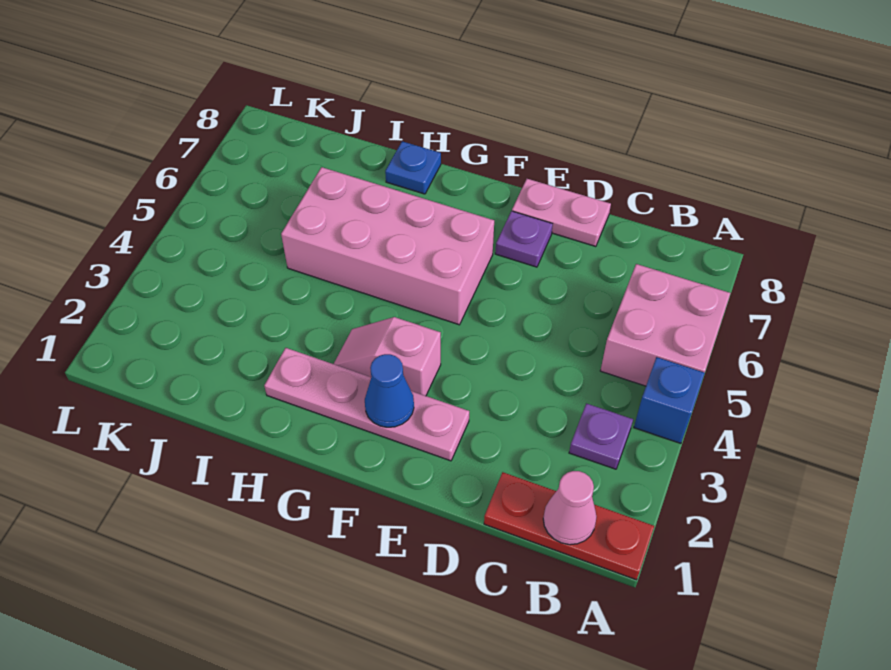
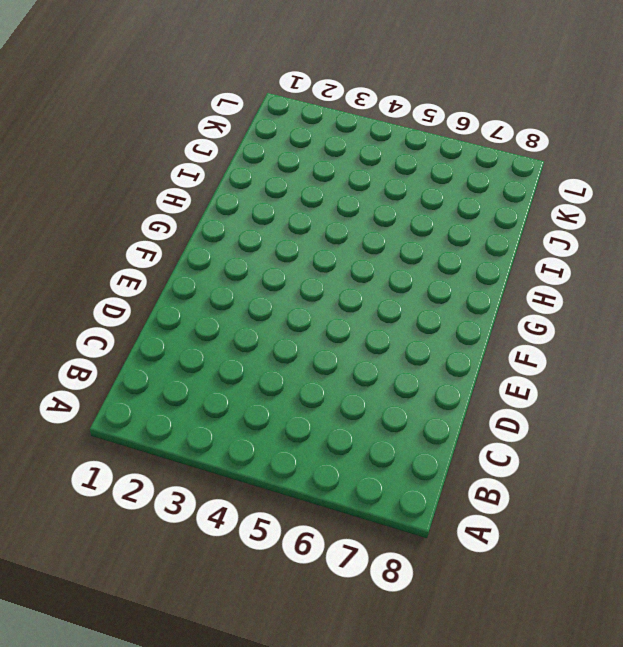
none -> red 1x3 plate [484,472,654,580]
none -> blue 1x1 brick [634,357,705,444]
none -> pink 2x2 brick [600,264,730,386]

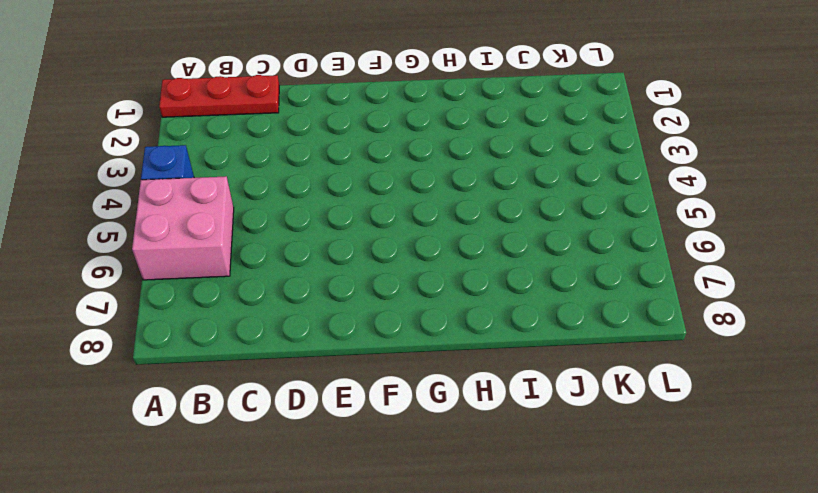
none -> purple 1x1 plate [569,403,633,469]
none -> pink 1x2 plate [512,179,611,247]
none -> pink 1x4 plate [264,348,469,461]

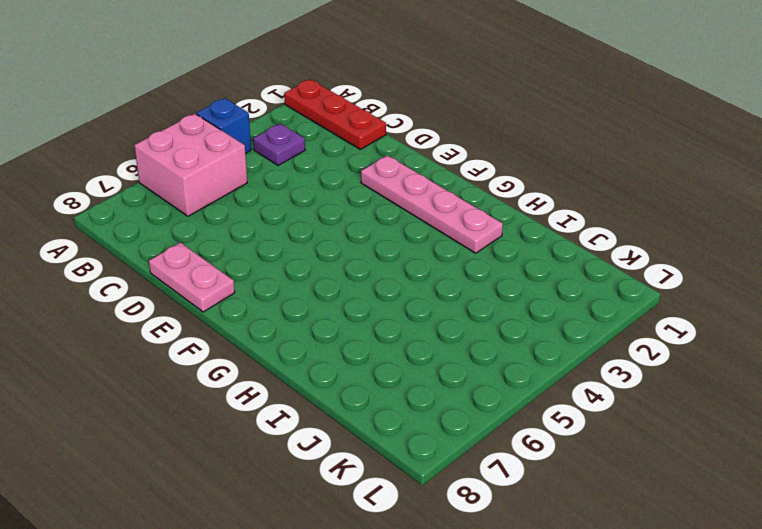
none -> purple 1x1 plate [495,211,553,267]
none -> pink 1x2 slope [334,317,441,396]
none -> pink 2x4 brick [281,167,494,325]

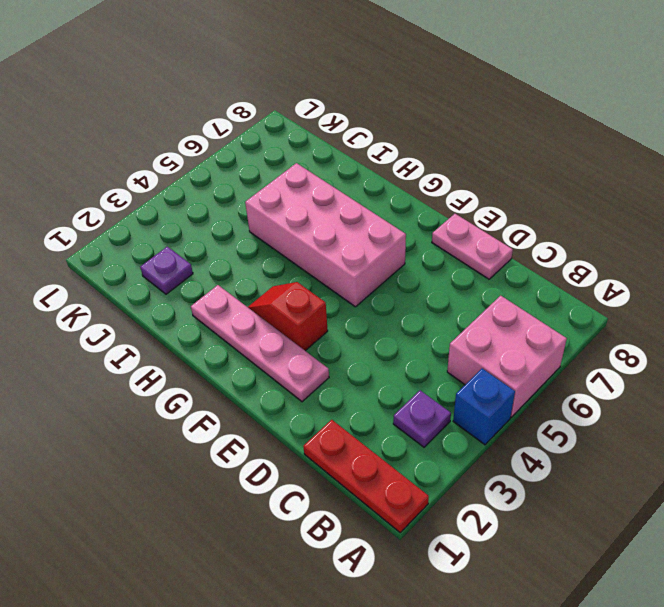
red 1x2 slope [248,282,328,351] -> pink 1x2 slope [334,317,441,396]
purple 1x1 plate [140,247,193,294] -> purple 1x1 plate moved to [495,211,553,267]
none -> blue 1x1 plate [385,141,441,194]
none -> pink 1x1 cone [543,471,597,545]
none -> blue 1x1 cone [365,354,414,427]

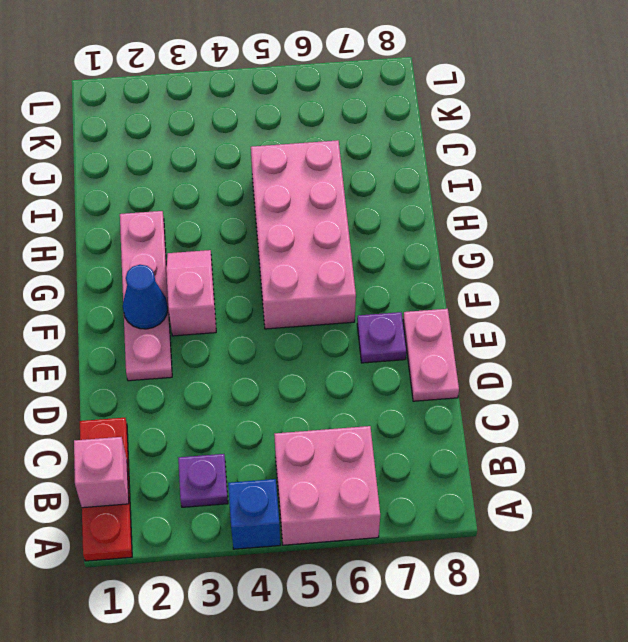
pink 1x1 brick [74,437,129,508] -> pink 1x1 cone [543,471,597,545]
none -> blue 1x1 plate [385,141,441,194]

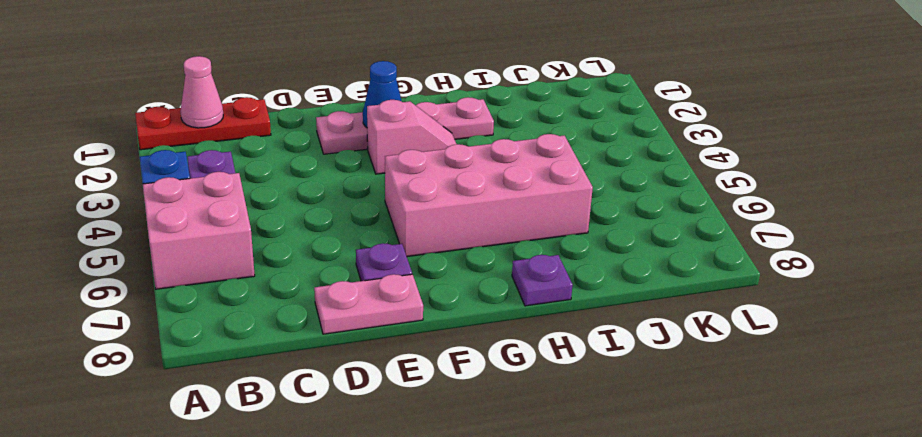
purple 1x1 plate [512,255,573,306] -> blue 1x1 plate [385,141,441,194]

